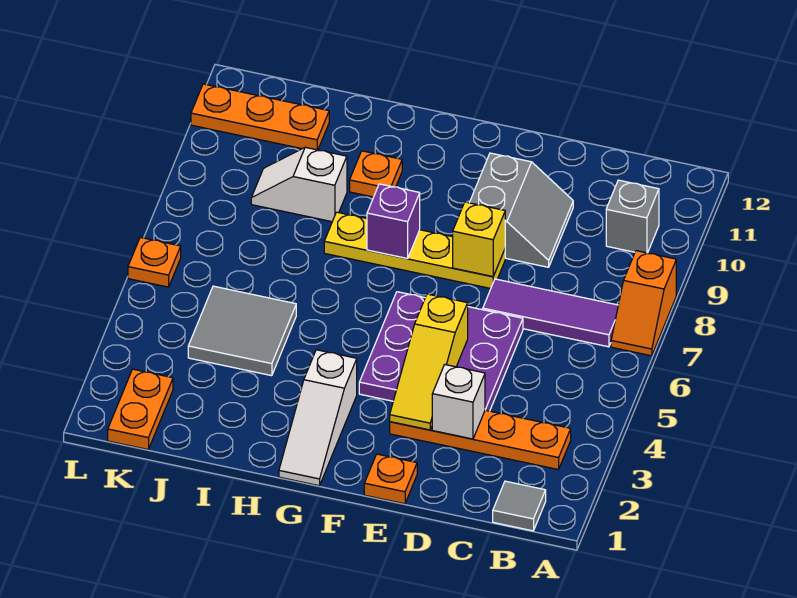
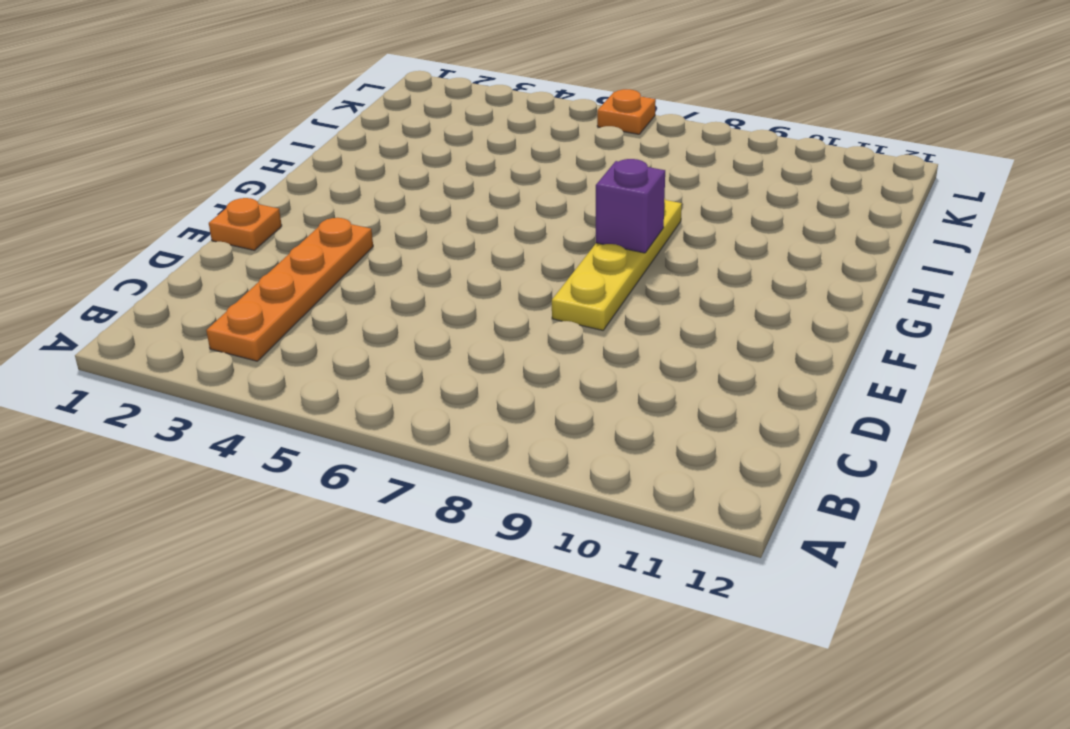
none -> orange 1x2 slope [611,251,676,356]
none -> grey 1x1 tile [493,481,546,531]
none -> purple 1x3 tile [483,279,618,347]

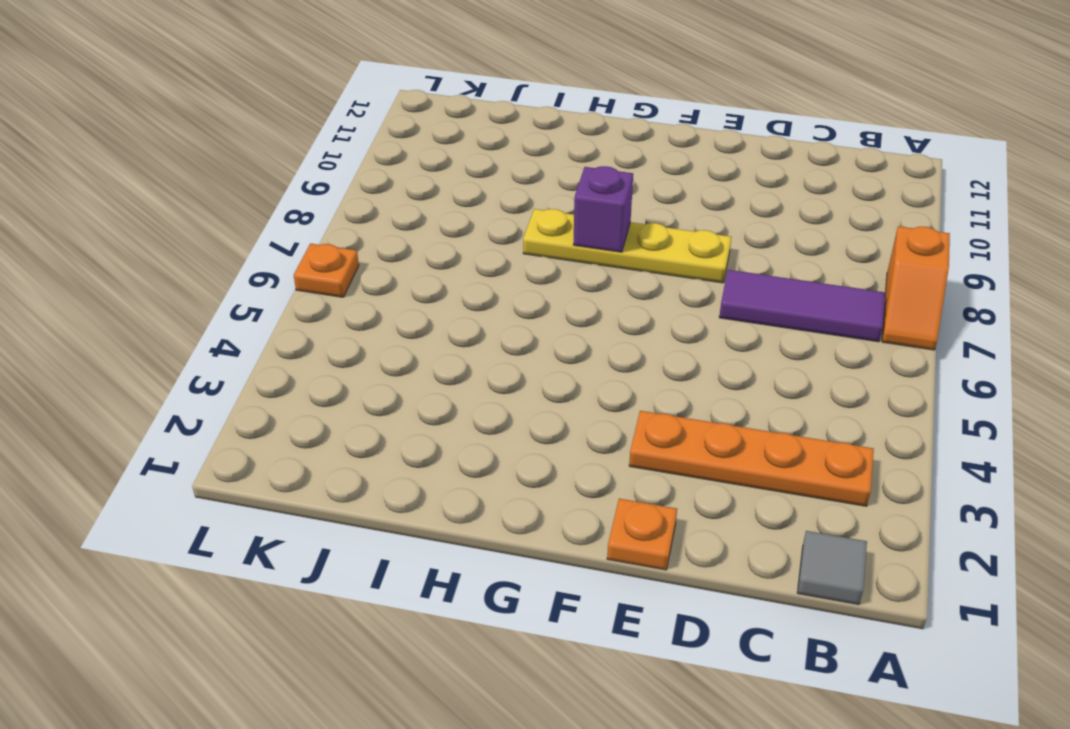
none -> grey 1x1 brick [606,180,659,253]
none -> purple 3x3 plate [359,292,523,411]
none -> grey 2x2 slope [470,153,573,267]

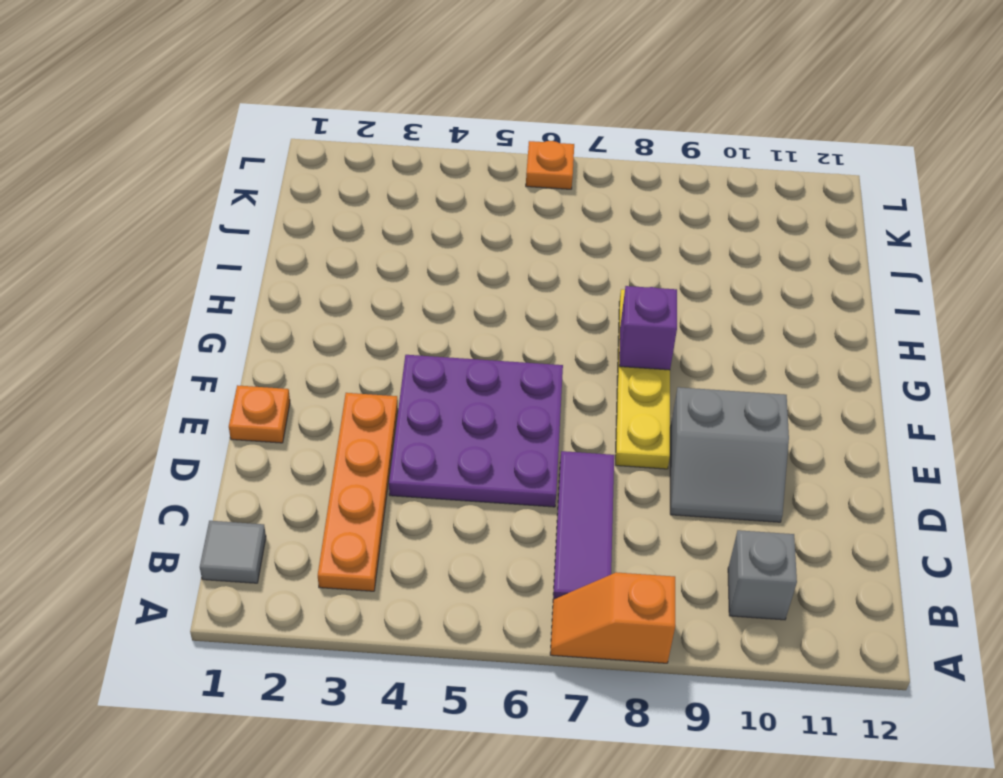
none -> white 1x3 slope [279,350,357,486]
none -> orange 1x1 plate [350,151,402,197]
none -> grey 2x2 tile [188,286,296,376]

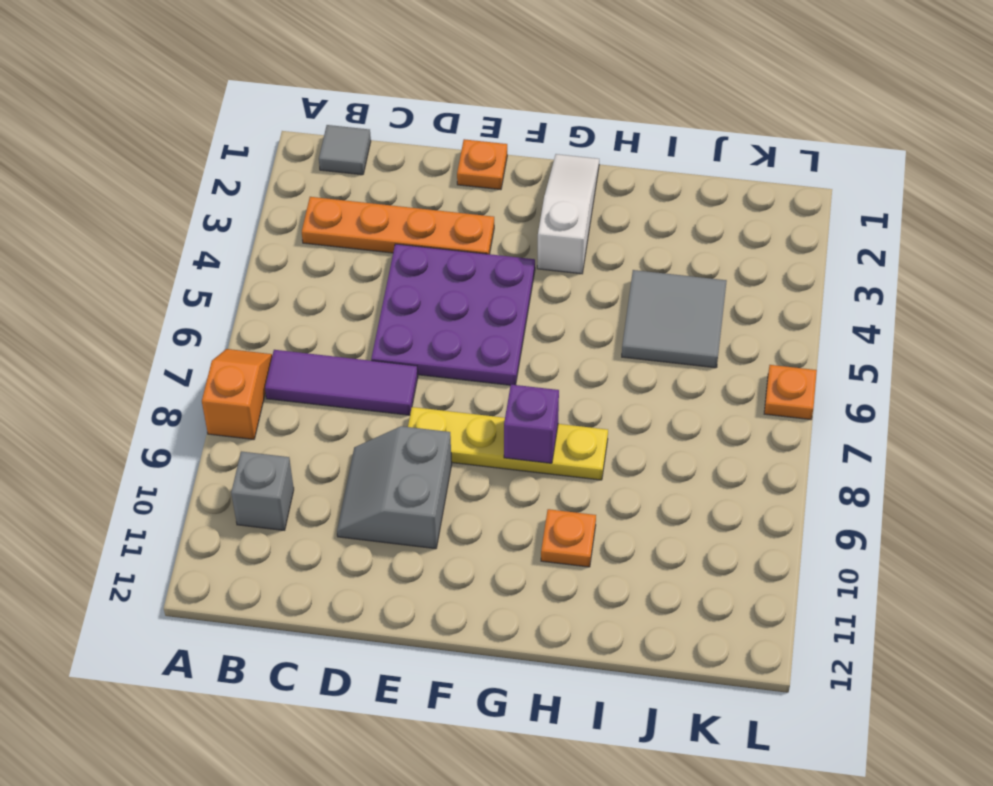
none -> white 1x2 slope [251,147,347,222]
none -> orange 1x3 plate [191,84,329,150]
none -> orange 1x2 plate [108,369,173,449]

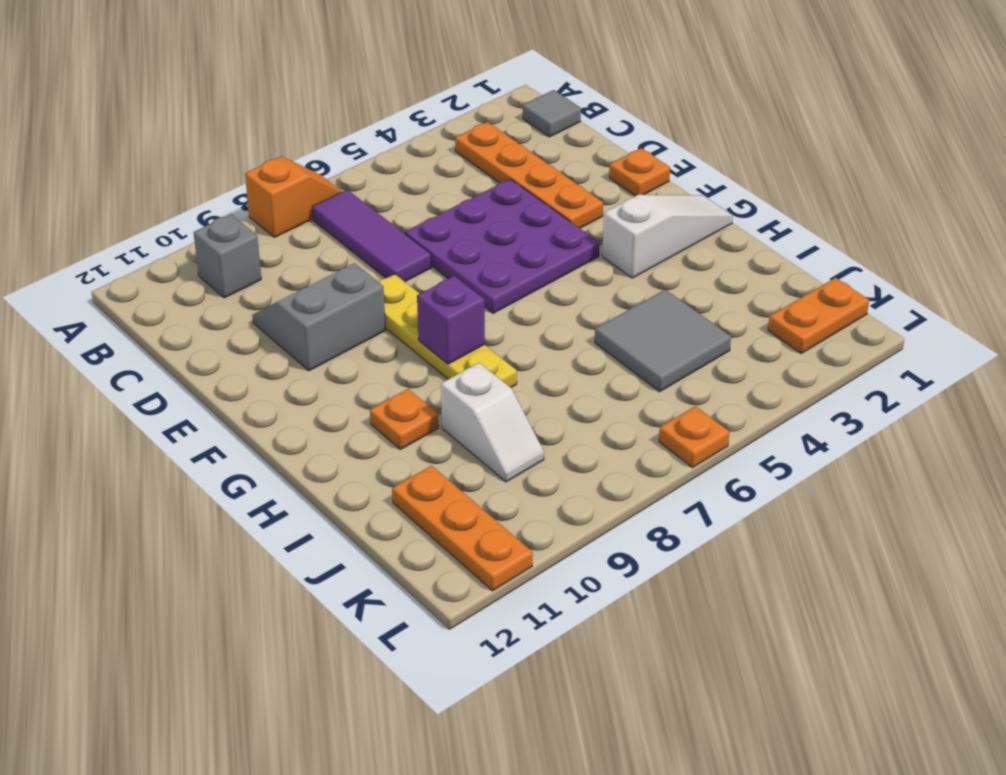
none -> white 1x1 brick [432,365,485,439]
none -> yellow 1x3 slope [390,294,468,430]
none -> yellow 1x1 brick [453,202,505,276]

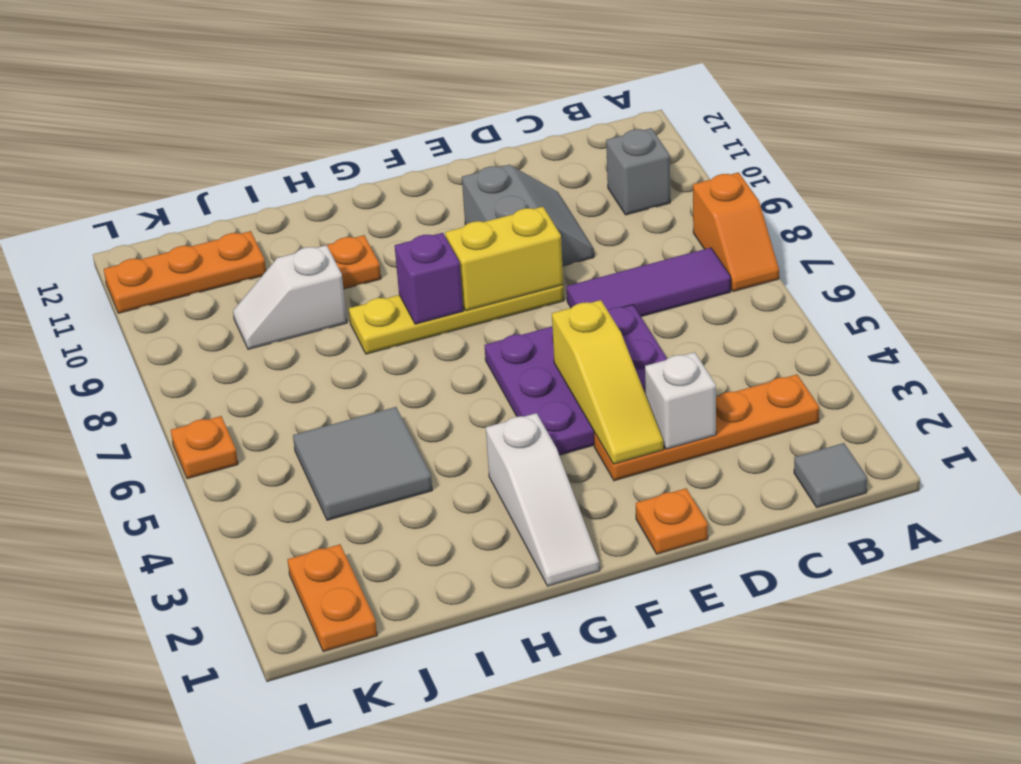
yellow 1x2 brick [445,207,563,311] -> yellow 1x1 brick [453,202,505,276]

